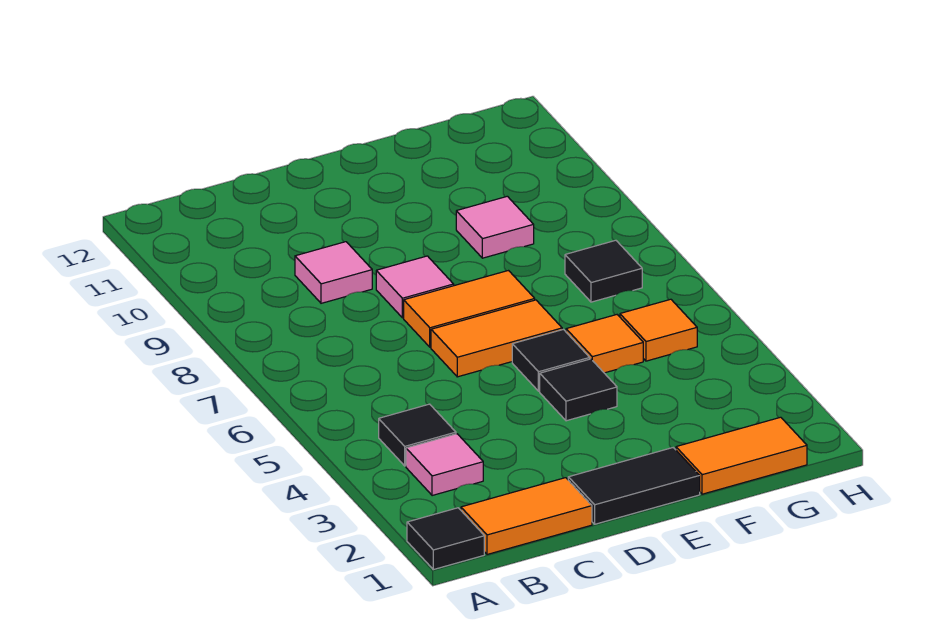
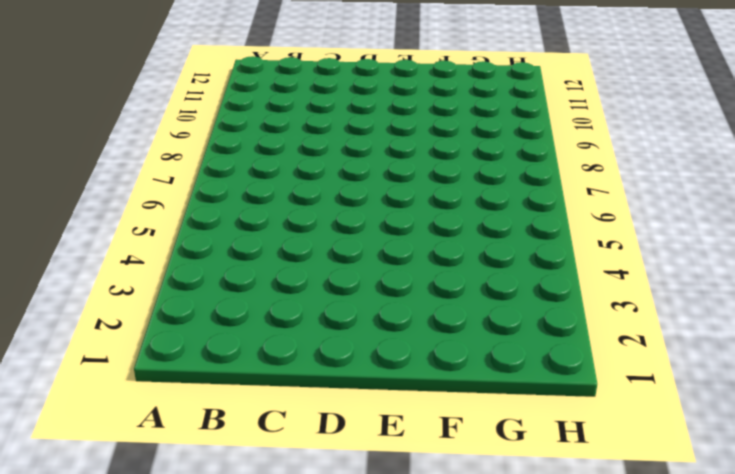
none -> black 1x1 tile [407,508,484,570]
none -> orange 1x2 tile [461,478,592,554]
none -> pink 1x1 tile [406,434,483,496]

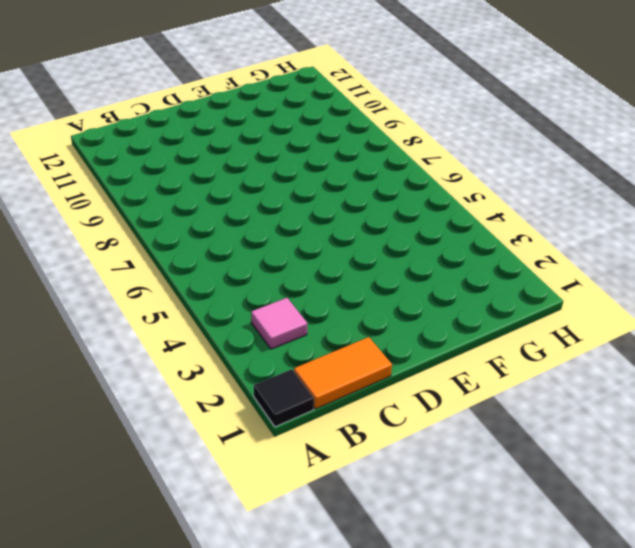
none -> black 1x1 tile [379,404,456,466]
none -> pink 1x1 tile [295,242,372,303]
none -> black 1x2 tile [568,448,700,524]

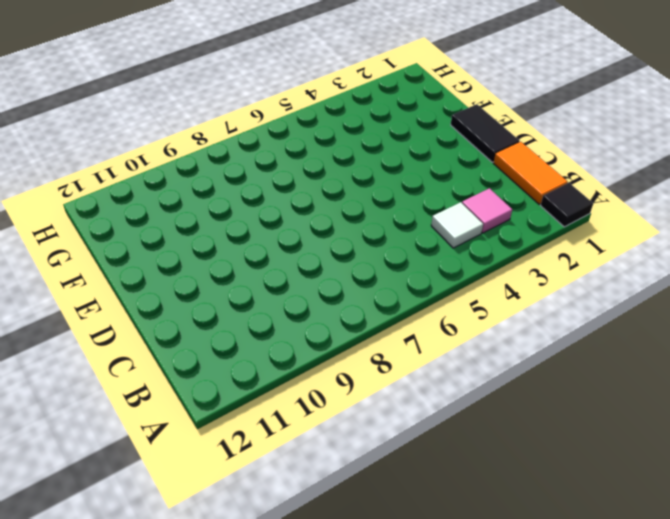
white 1x1 tile [431,202,483,248] -> black 1x1 tile [379,404,456,466]
none -> pink 1x1 tile [295,242,372,303]
none -> orange 1x2 tile [431,300,562,377]
none -> orange 1x2 tile [404,271,535,347]

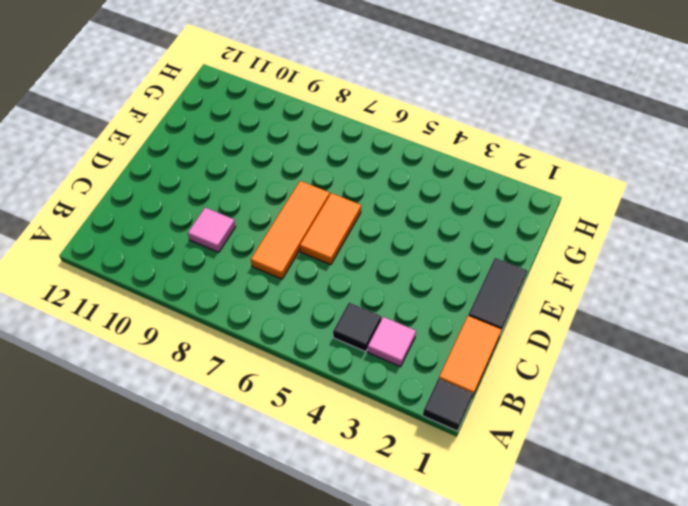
orange 1x3 tile [251,181,330,279] -> orange 1x2 tile [404,271,535,347]
none -> pink 1x1 tile [376,256,454,318]
none -> black 1x1 tile [540,359,617,421]
none -> black 1x1 tile [512,329,590,391]

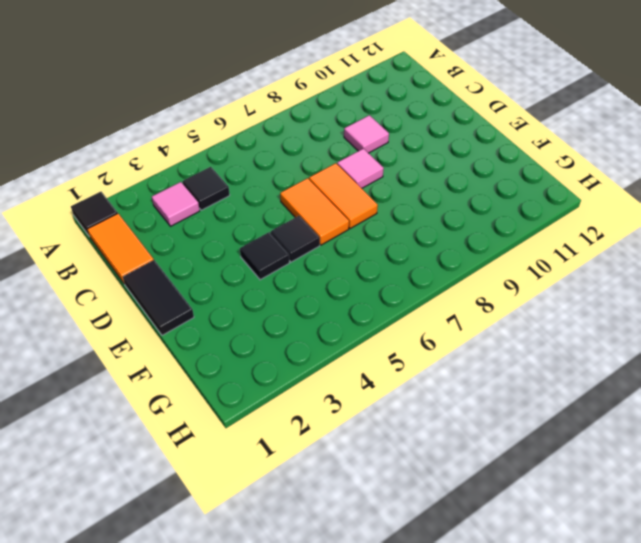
none -> orange 1x2 tile [676,417,807,494]
none -> orange 1x1 tile [566,315,643,373]
none -> pink 1x1 tile [456,196,534,258]

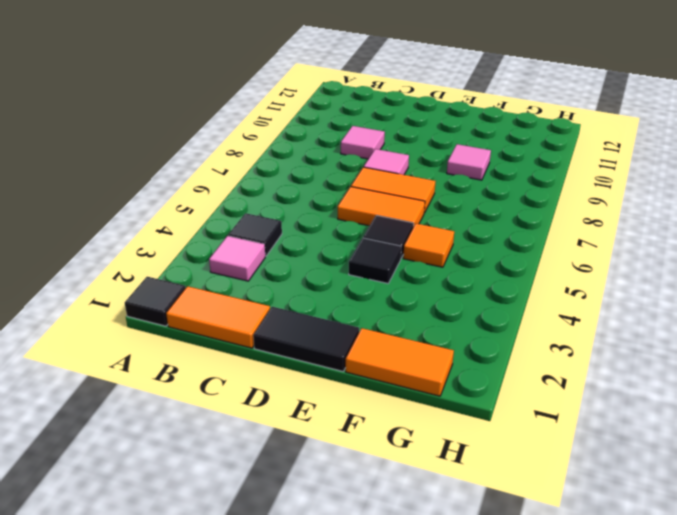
none -> orange 1x1 tile [620,299,697,361]
none -> black 1x1 tile [565,240,642,302]

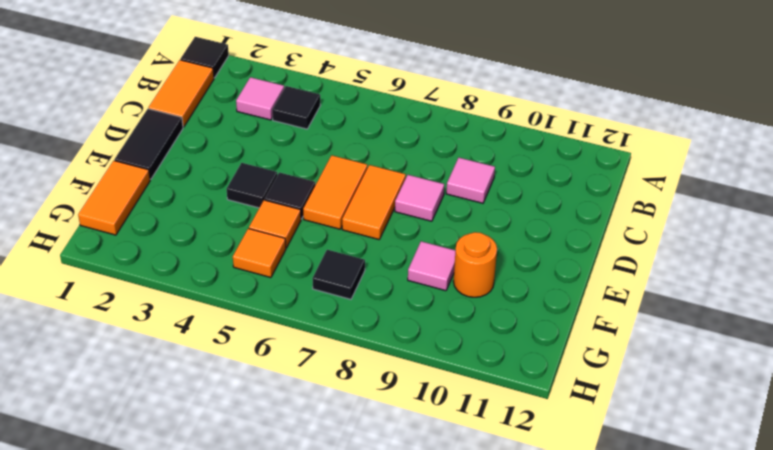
orange 1x1 round brick [453,232,497,297] -> none

